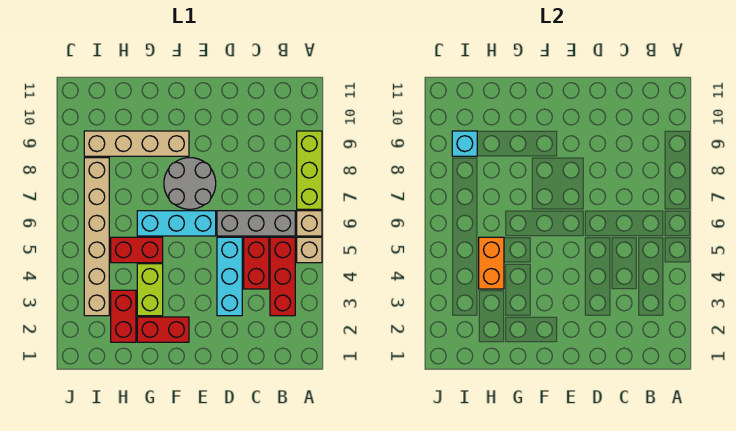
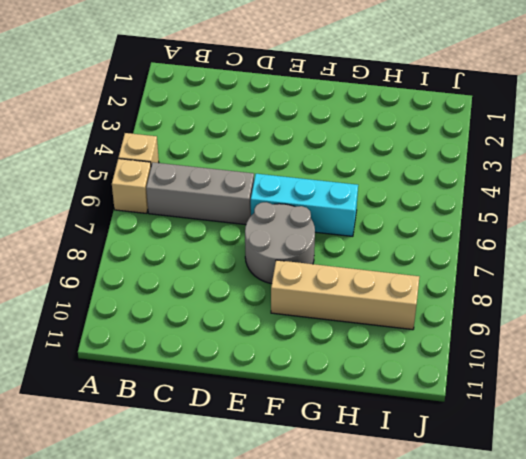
none -> lime 1x3 brick [297,131,322,209]
none -> red 1x3 brick [270,237,295,316]
none -> red 1x2 brick [244,237,269,289]

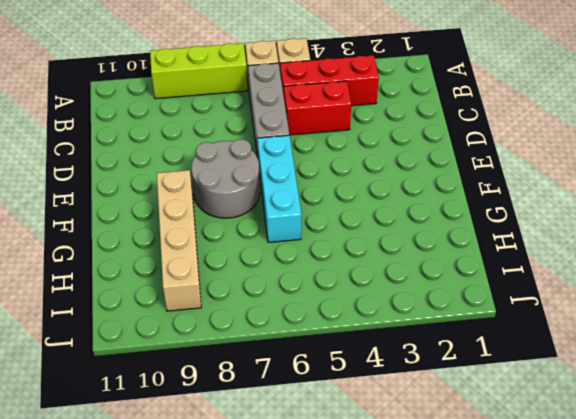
none -> cyan 1x3 brick [217,237,242,316]
none -> red 1x2 brick [137,317,189,342]
none -> lime 1x2 brick [137,264,163,316]

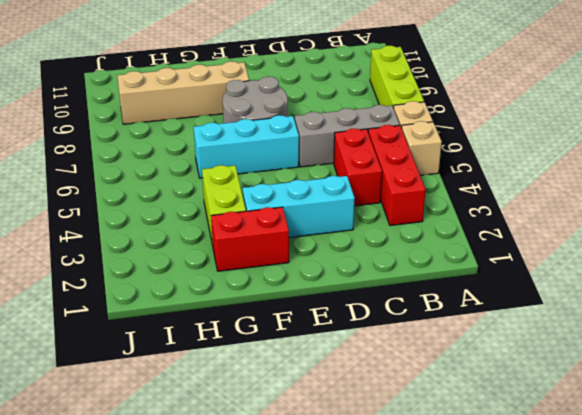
cyan 1x3 brick [243,176,355,238] -> cyan 1x3 brick turned to [217,237,242,316]
none -> red 1x2 brick [111,237,163,263]
none -> red 1x2 brick [111,290,136,342]
none -> tan 1x6 brick [84,158,109,316]

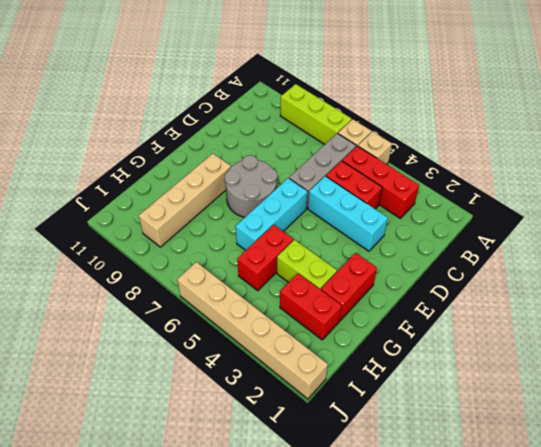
tan 1x6 brick [177,262,328,399] -> tan 1x6 brick moved to [84,158,109,316]
none -> orange 1x2 brick [479,237,504,289]
none -> cyan 1x1 brick [452,131,477,156]

